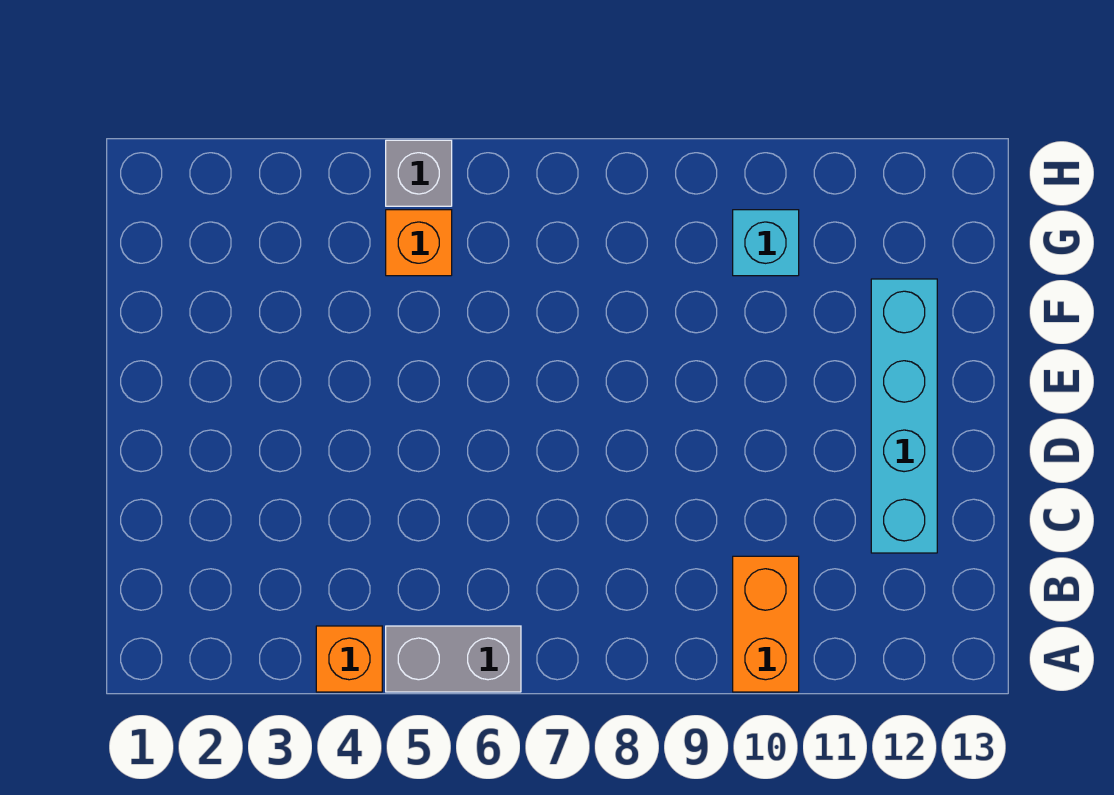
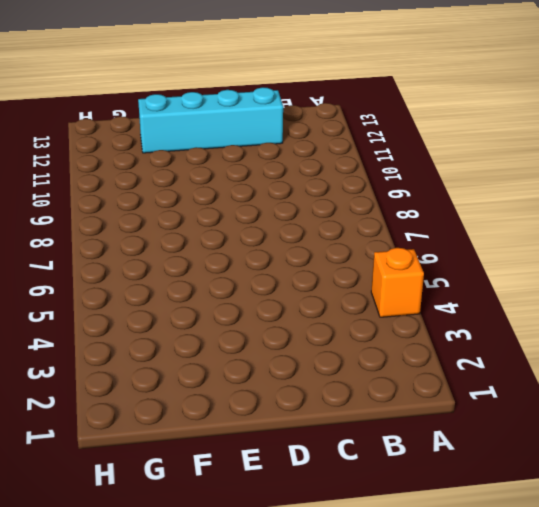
none -> grey 1x2 brick [386,626,521,692]
none -> orange 1x2 brick [733,556,799,692]

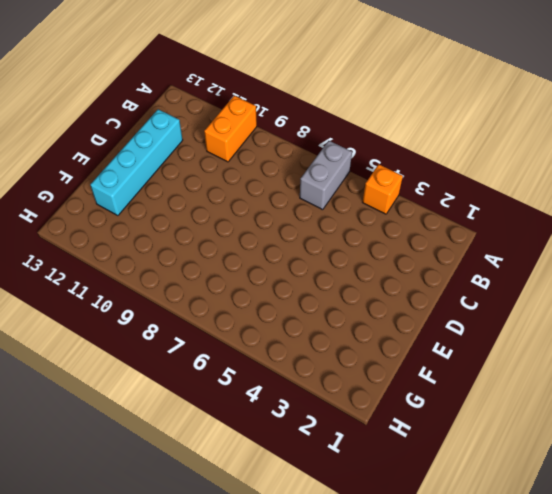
grey 1x2 brick [300,141,352,210] -> grey 1x2 brick turned to [386,626,521,692]
none -> orange 1x1 brick [386,210,452,276]
none -> cyan 1x1 brick [733,210,799,276]

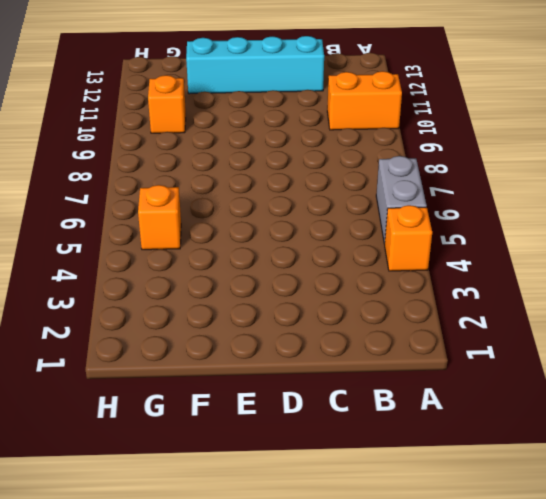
orange 1x1 brick [148,75,186,133] -> cyan 1x1 brick [733,210,799,276]
none -> grey 1x1 brick [386,140,452,206]

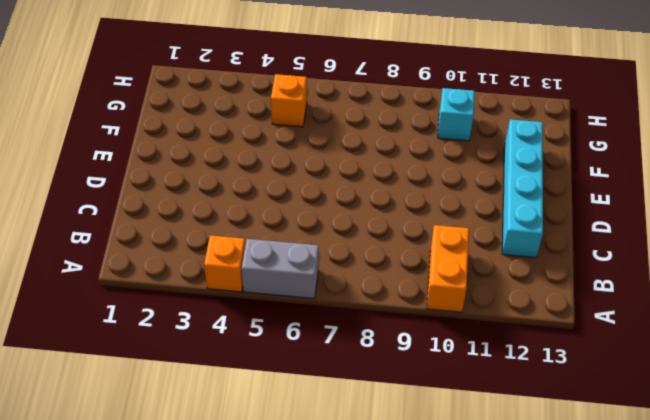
none -> grey 1x1 brick [386,140,452,206]

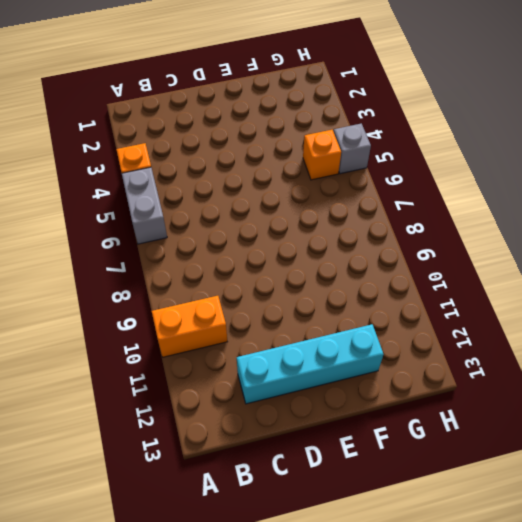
none -> cyan 1x1 brick [733,210,799,276]

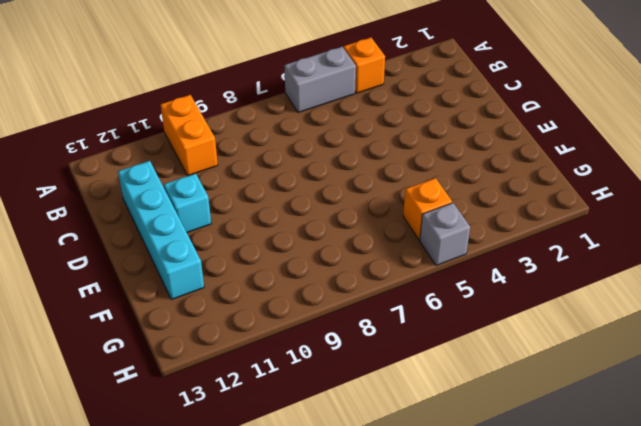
cyan 1x1 brick [164,173,211,232] -> cyan 1x1 brick moved to [733,210,799,276]

